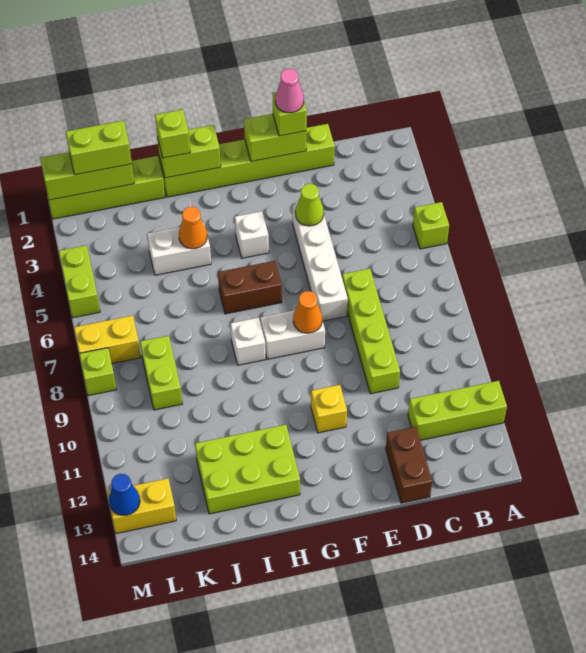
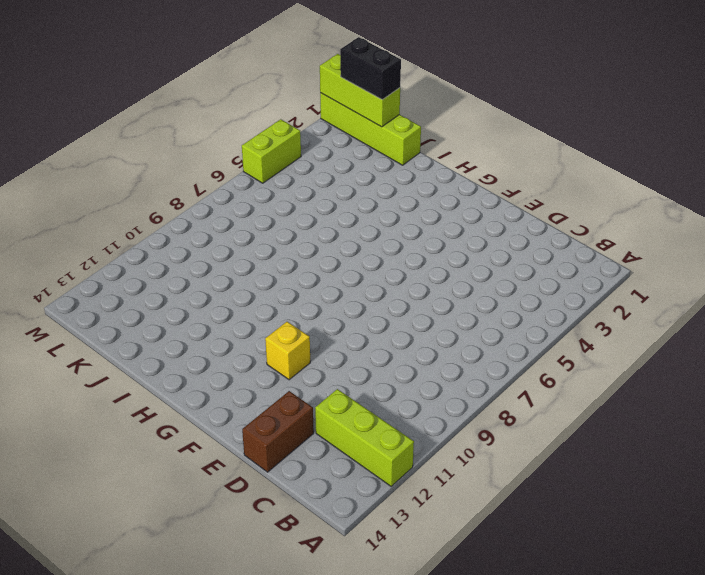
black 1x2 brick [340,37,401,100] -> lime 1x2 brick [66,121,132,175]
none -> lime 1x1 brick [413,202,449,249]
none -> lime 1x6 brick [160,124,335,197]
none -> lime 1x4 brick [342,269,400,394]
none -> white 1x4 brick [293,205,348,321]

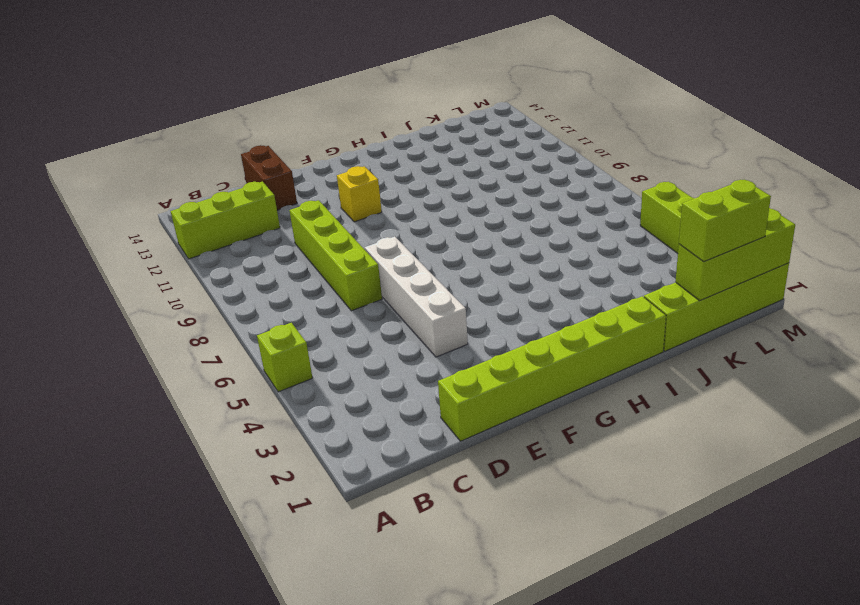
none -> white 1x2 brick [260,310,325,359]
none -> white 1x1 brick [235,211,269,258]
none -> brown 1x2 brick [218,261,282,314]
none -> white 1x1 brick [231,318,266,365]

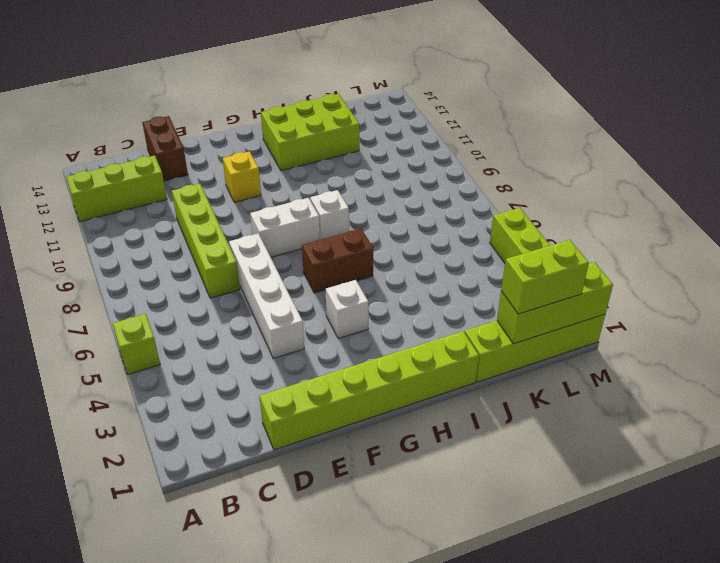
none -> white 1x2 brick [147,223,211,275]
none -> lime 1x2 brick [140,336,182,410]
none -> yellow 1x2 brick [74,316,141,363]
none -> yellow 1x2 brick [107,478,176,534]

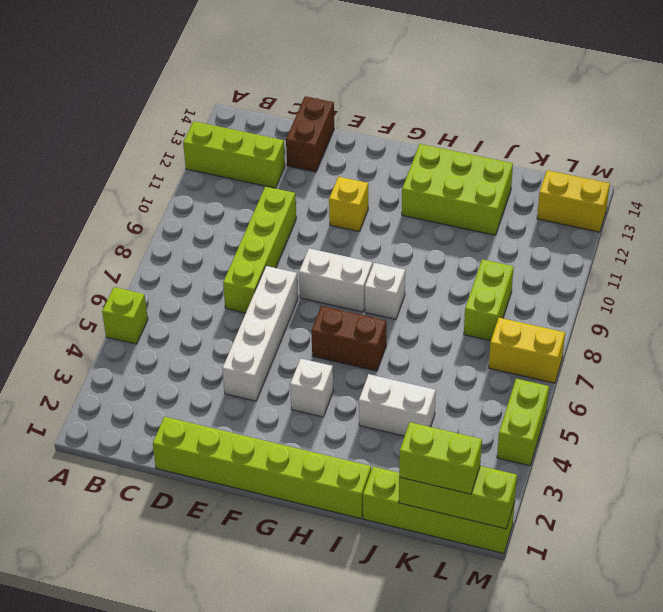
none -> lime 1x1 brick [79,348,116,396]
none -> lime 1x2 brick [244,114,306,161]
none -> lime 1x1 cone [295,184,324,226]
none -> orange 1x1 cone [293,291,322,333]

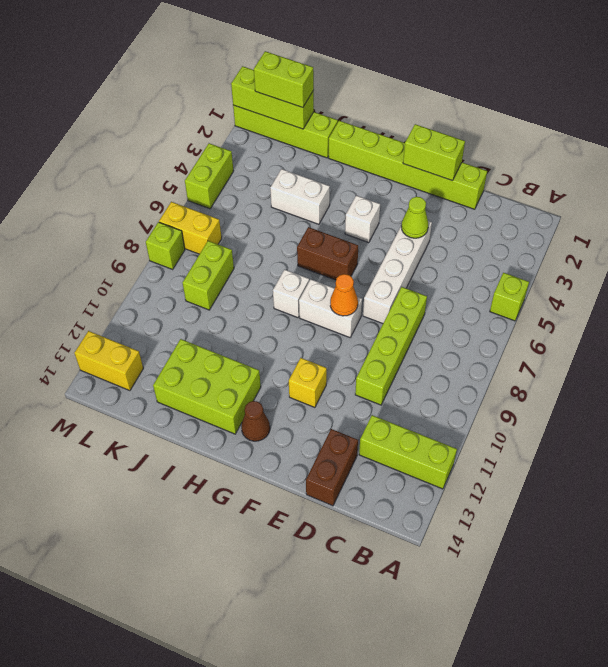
brown 1x1 cone [241,401,270,441] -> none
none -> lime 1x2 brick [157,125,221,178]
none -> orange 1x1 cone [179,207,207,249]
none -> blue 1x1 cone [109,474,140,515]
none -> lime 1x1 brick [273,92,307,136]

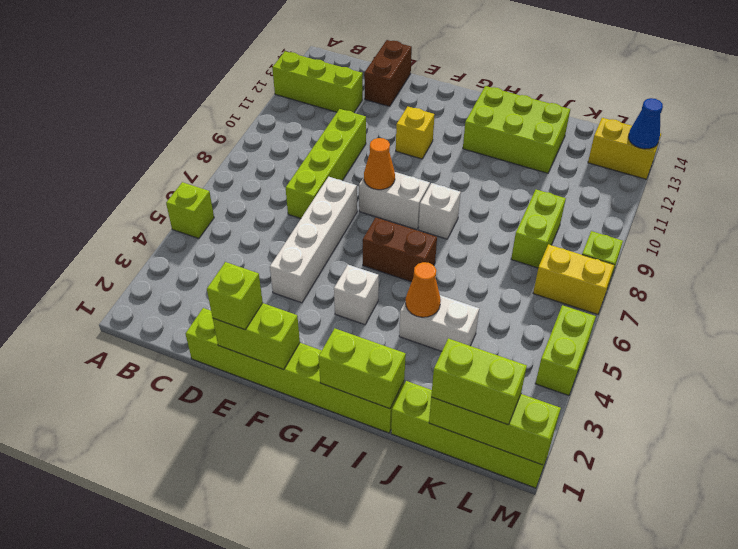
none -> lime 1x1 cone [295,184,324,226]
none -> lime 1x1 brick [155,110,190,158]
none -> pink 1x1 cone [275,69,304,113]

